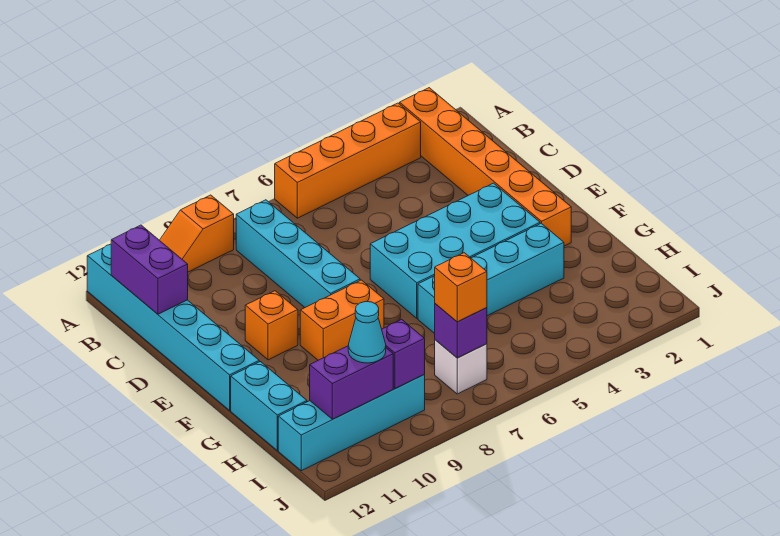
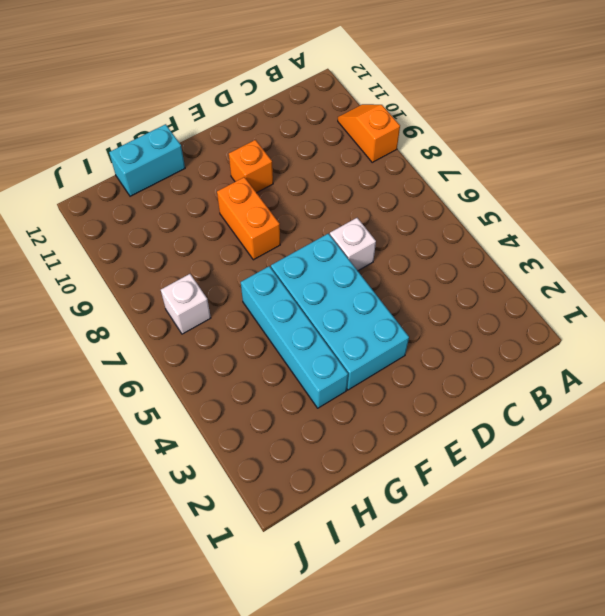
white 1x1 brick [330,218,376,271] -> none
none -> orange 1x6 brick [400,88,571,246]
none -> orange 1x4 brick [275,103,421,218]
none -> cyan 1x6 brick [87,244,259,410]

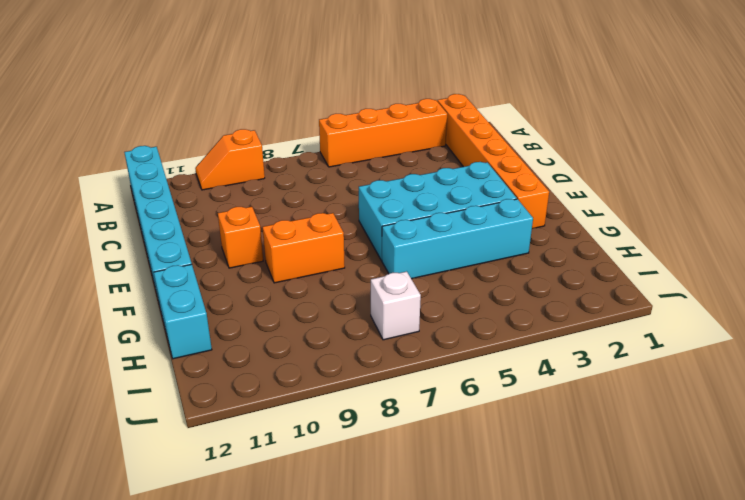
none -> cyan 1x4 brick [236,200,360,307]
none -> cyan 1x4 brick [278,375,425,471]
none -> purple 1x2 brick [111,225,188,314]

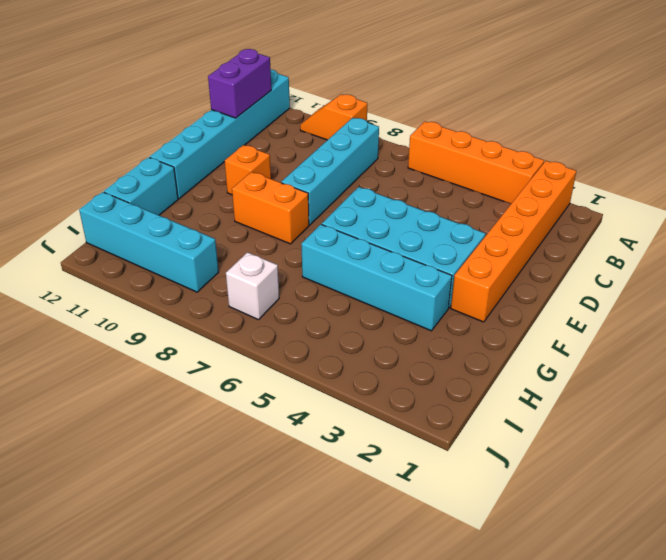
none -> purple 1x1 brick [435,304,487,358]
none -> purple 1x1 brick [382,319,425,389]
none -> purple 1x2 brick [310,346,393,419]

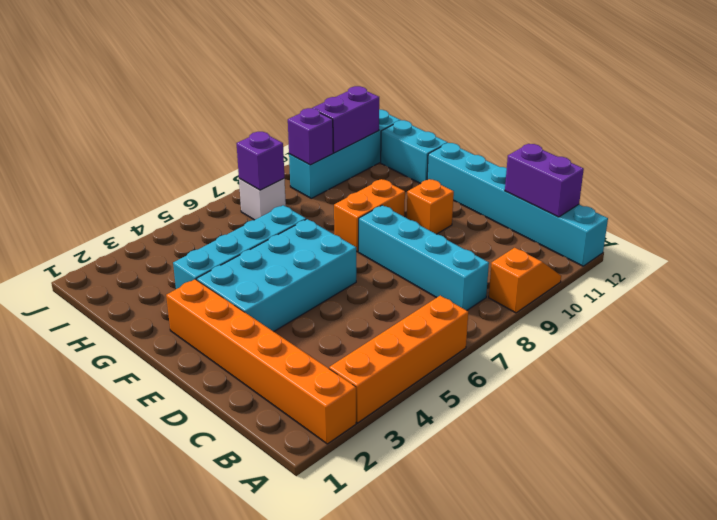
none -> orange 1x1 brick [435,253,487,322]
none -> cyan 1x1 cone [348,302,386,363]

